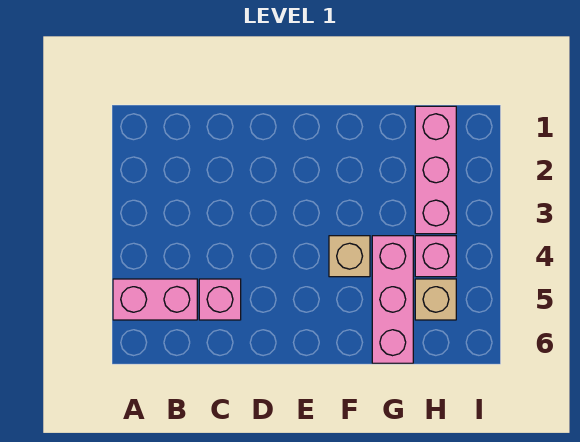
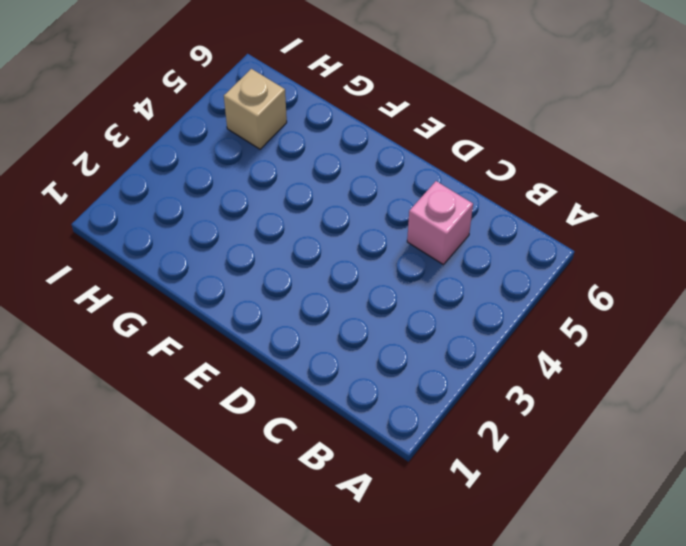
none -> pink 1x2 brick [113,279,197,320]
none -> tan 1x1 brick [329,236,370,277]

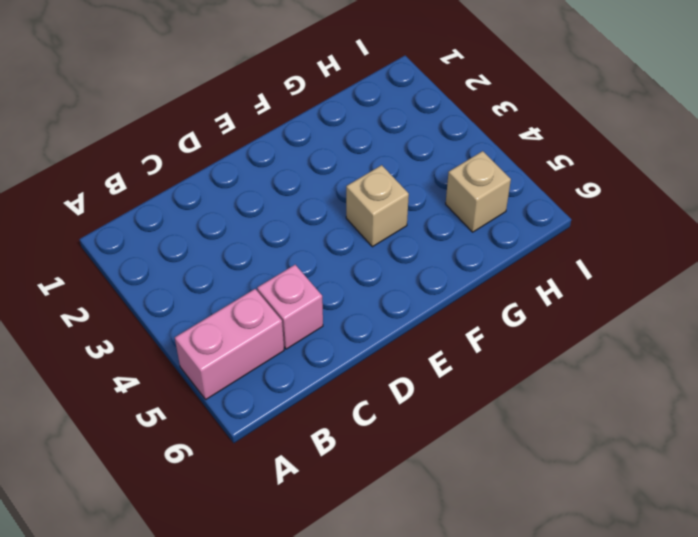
none -> pink 1x3 brick [372,236,413,363]
none -> pink 1x3 brick [415,106,456,234]

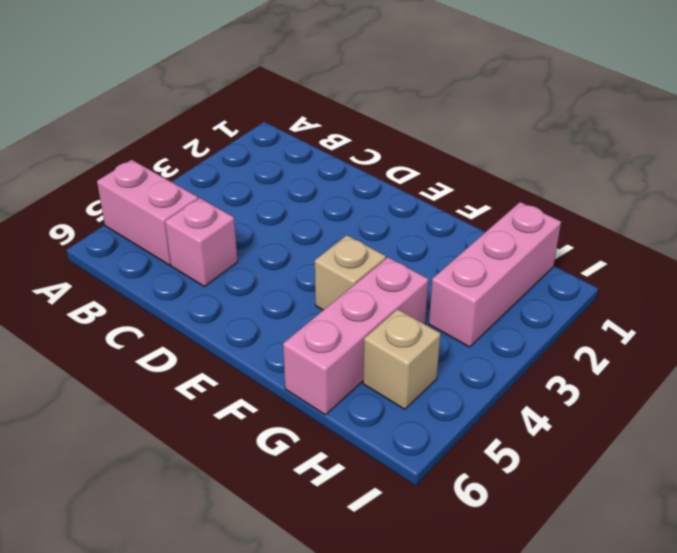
none -> pink 1x1 brick [415,236,456,277]

